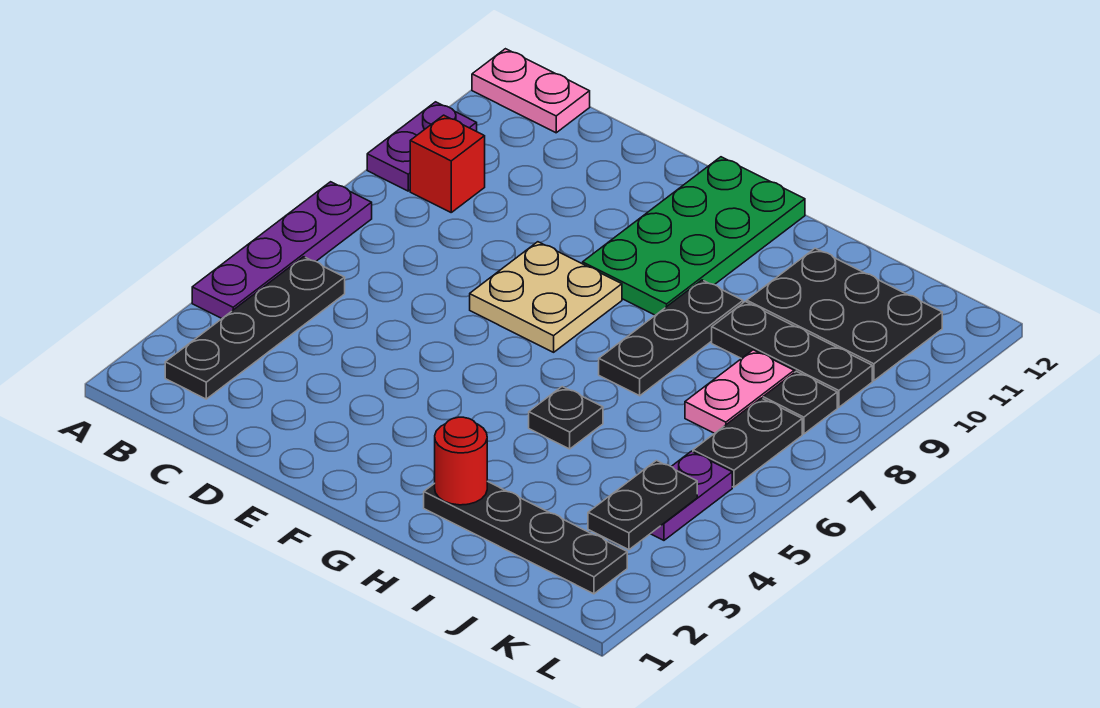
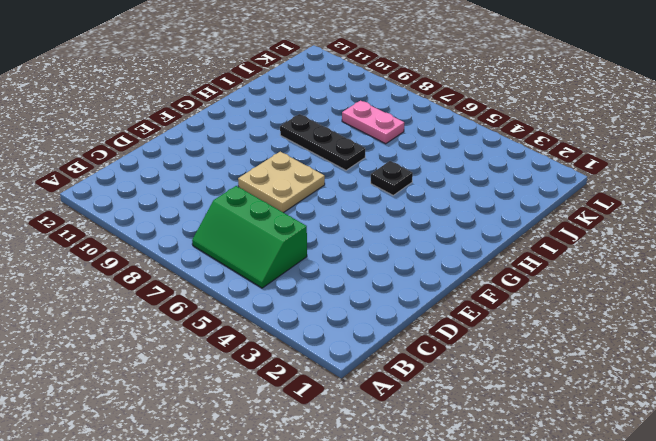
green 2x3 slope [192,186,307,288] -> black 1x4 plate [165,257,345,399]
none -> purple 1x4 plate [192,182,372,319]
none -> purple 1x2 plate [367,102,477,191]
none -> pink 1x2 plate [472,49,590,133]

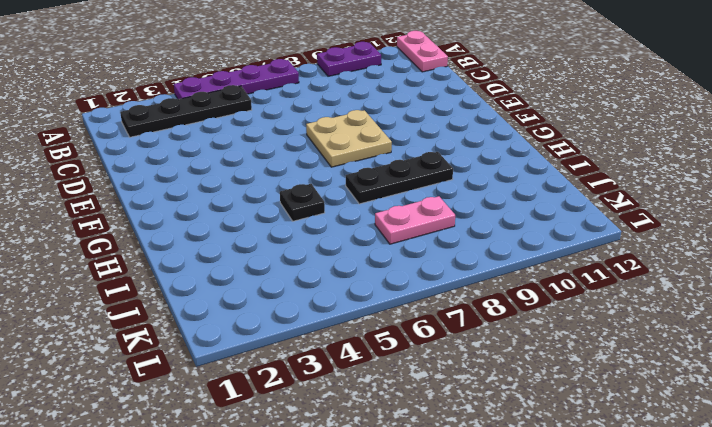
none -> red 1x1 brick [410,115,485,212]
none -> green 2x4 plate [583,157,805,315]
none -> black 1x4 plate [424,481,627,594]

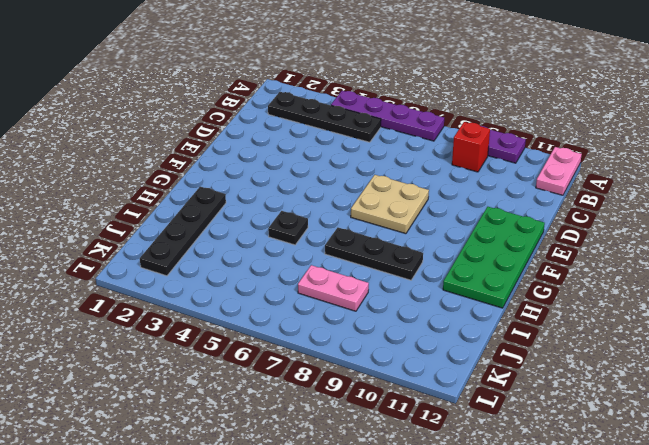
green 2x4 plate [443,207,545,308] -> green 2x4 plate turned to [583,157,805,315]
none -> black 1x3 plate [712,302,872,407]
none -> black 2x3 plate [747,248,942,381]
none -> purple 1x2 plate [651,451,732,540]

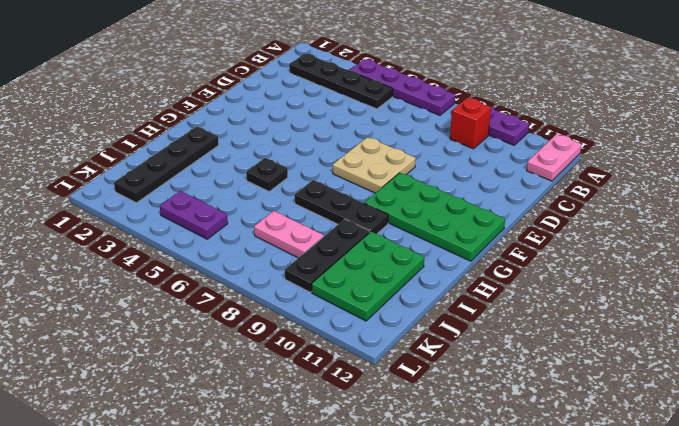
green 2x3 plate [312,232,424,321] -> black 2x3 plate [747,248,942,381]
none -> black 1x2 plate [693,398,802,487]
none -> black 1x1 plate [763,371,837,434]
none -> red 1x1 round brick [434,417,487,505]

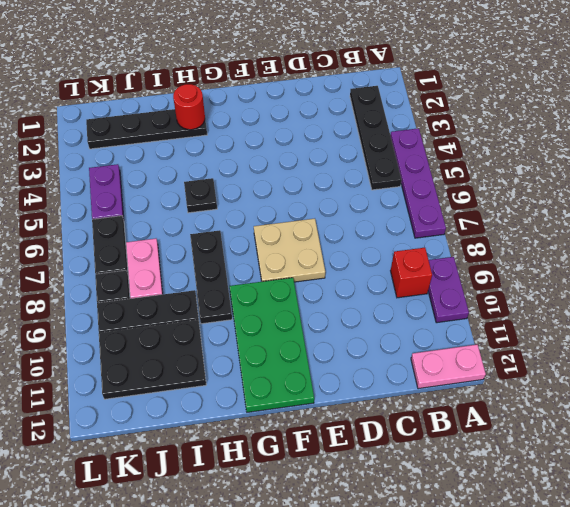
none -> black 1x2 plate [588,461,697,550]

